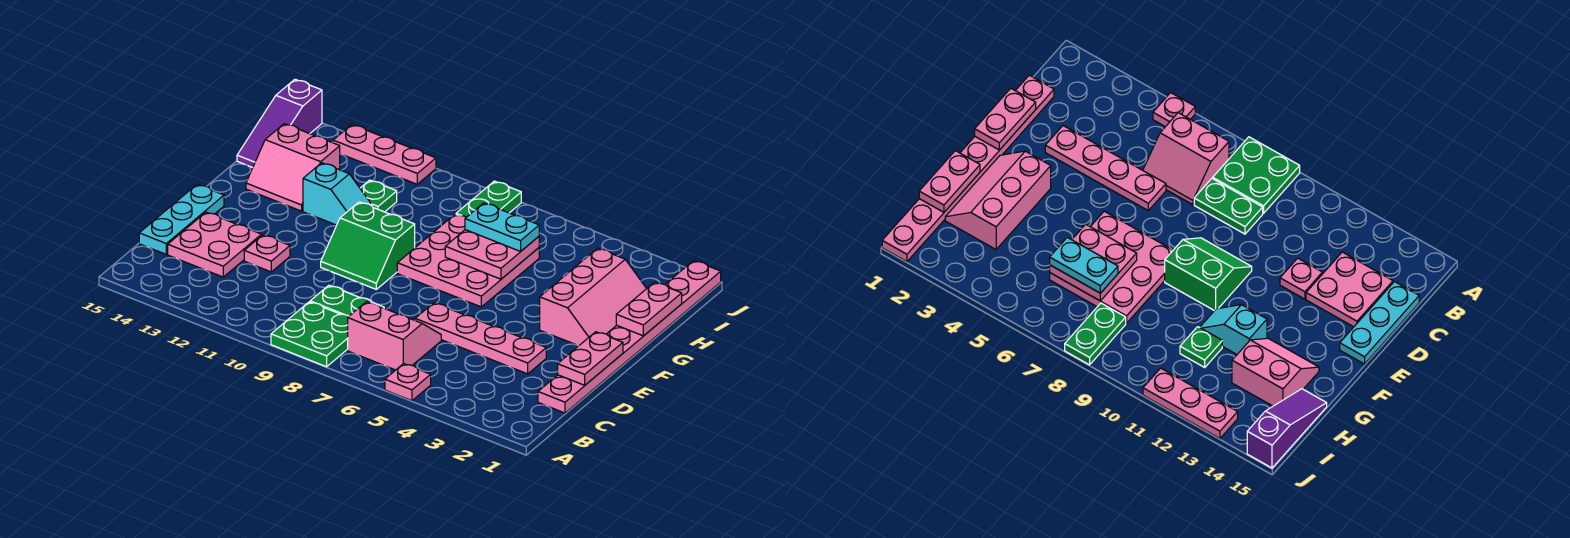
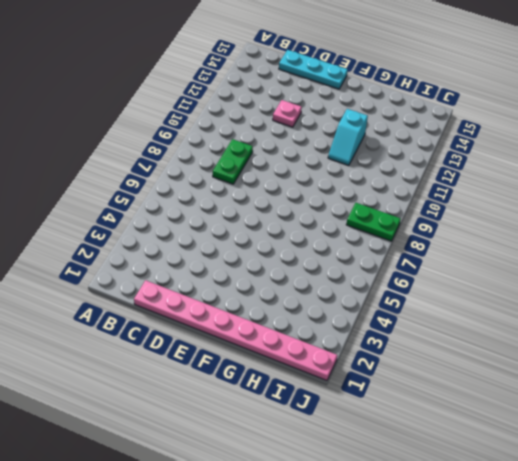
none -> pink 1x1 plate [385,364,431,401]
none -> green 2x2 plate [271,302,349,367]
none -> pink 2x2 slope [348,302,441,370]

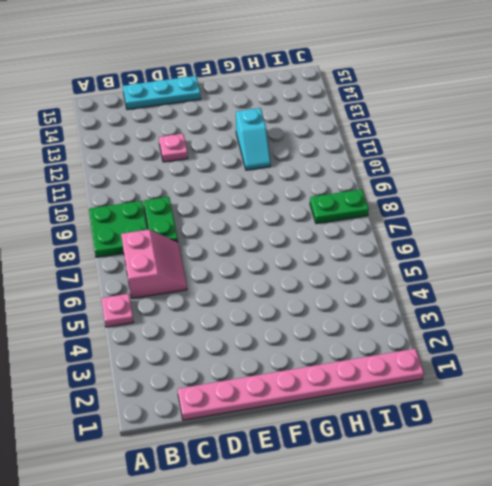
none -> pink 2x2 plate [168,212,262,277]
none -> pink 1x4 plate [415,303,546,374]
none -> green 2x2 slope [321,202,415,289]

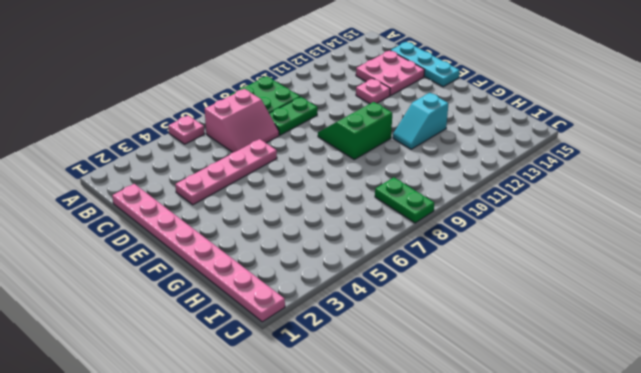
none -> pink 2x3 slope [540,248,647,346]
none -> pink 3x3 plate [397,214,539,307]
none -> pink 2x2 slope [246,124,340,211]

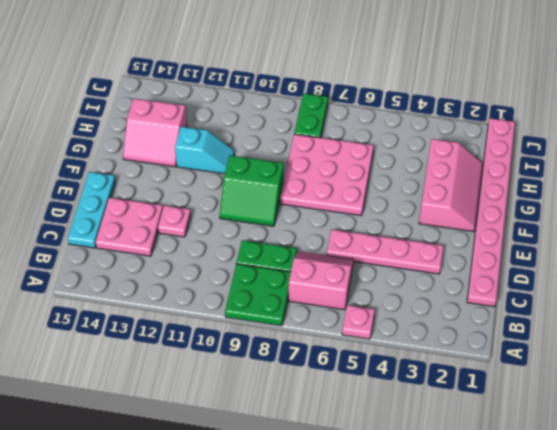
none -> green 1x1 plate [360,180,397,212]
none -> purple 1x3 slope [237,79,322,168]
none -> pink 1x3 plate [333,125,436,184]

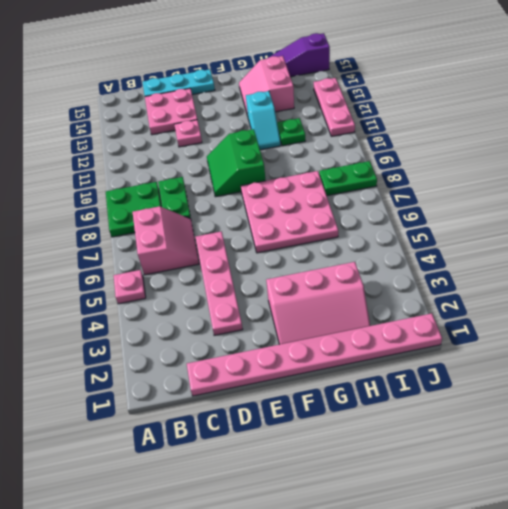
none -> pink 1x2 plate [558,332,623,385]
none -> pink 1x2 plate [616,282,682,336]
none -> pink 2x2 plate [445,230,539,279]

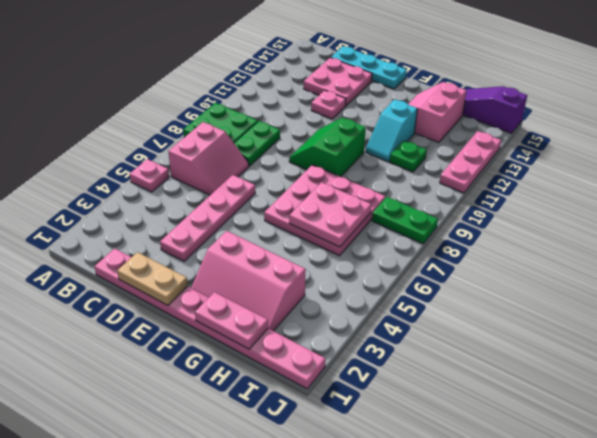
tan 1x2 plate [117,252,188,305] -> pink 1x2 plate [558,332,623,385]
none -> cyan 1x2 plate [465,203,539,251]

